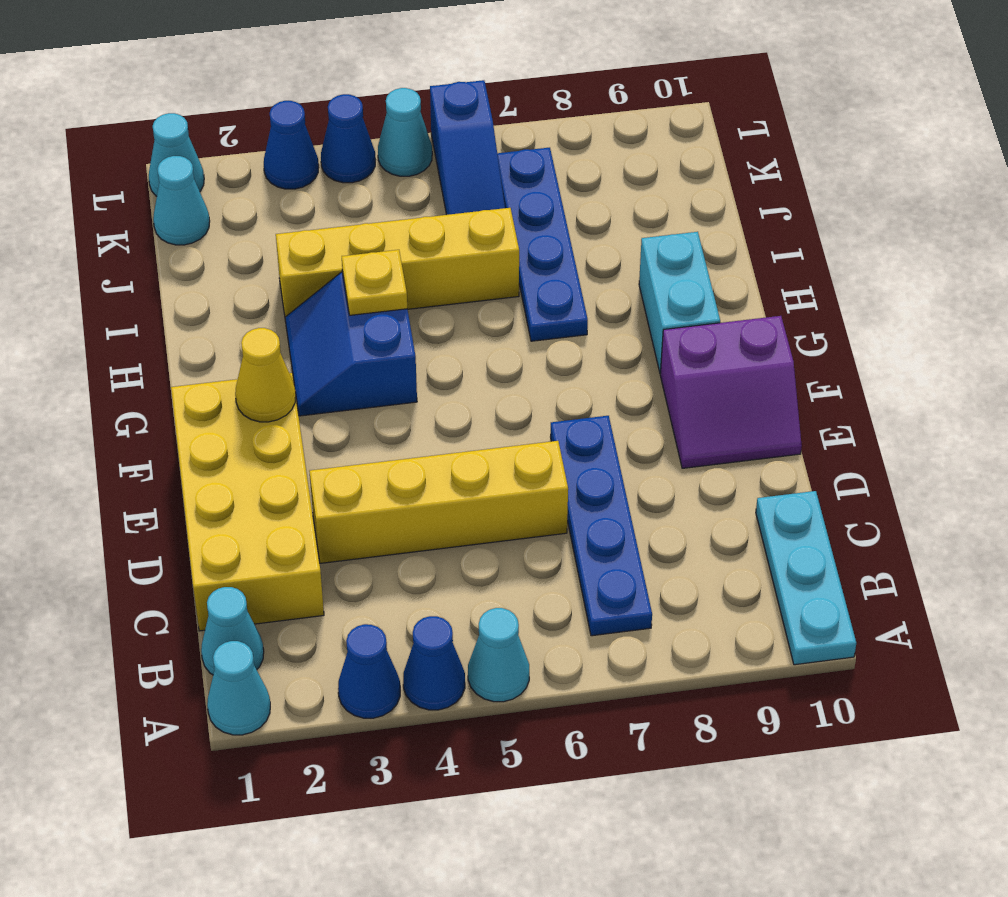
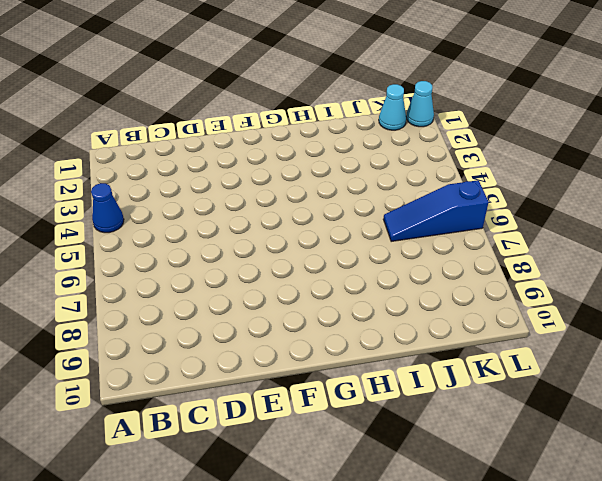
none -> cyan 1x1 cone [207,641,270,735]
none -> blue 1x1 cone [338,624,400,718]
none -> cyan 1x1 cone [468,608,529,702]

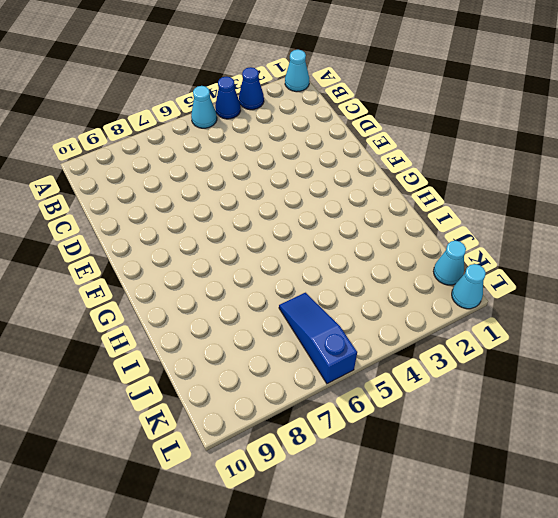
none -> cyan 1x3 plate [756,491,856,665]
none -> cyan 1x1 cone [201,587,264,675]
none -> blue 1x4 plate [551,416,652,636]

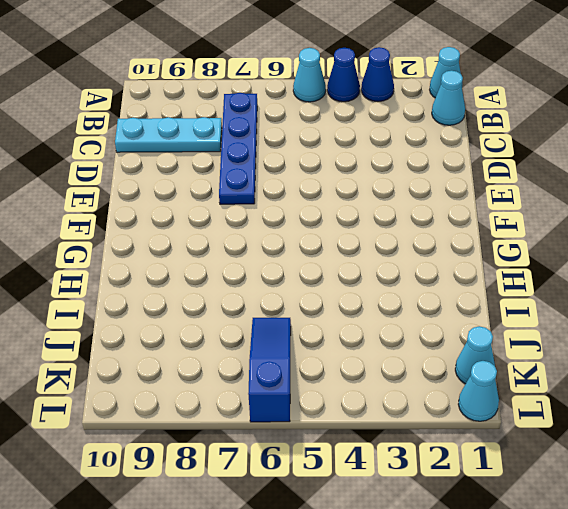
cyan 1x3 plate [115,117,222,152] -> cyan 1x3 plate turned to [756,491,856,665]
none -> yellow 2x4 brick [171,373,324,631]
none -> yellow 1x4 brick [309,441,568,563]
none -> purple 2x2 slope [660,316,802,468]

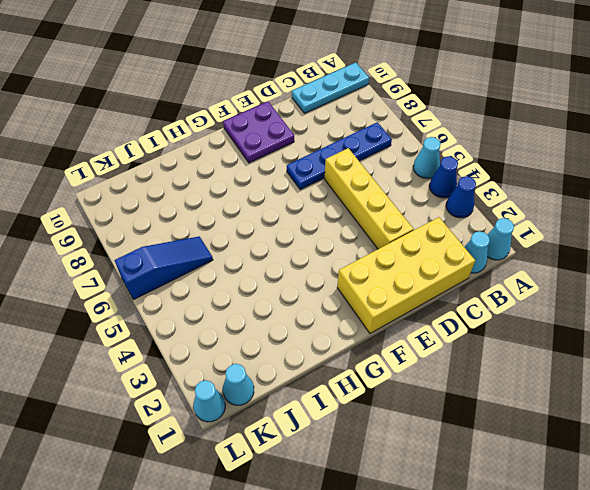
purple 2x2 plate [223,102,294,163] -> purple 2x2 slope [660,316,802,468]
none -> blue 2x2 slope [285,272,417,416]
none -> cyan 1x2 brick [639,232,720,373]
none -> blue 1x4 plate [497,148,588,341]

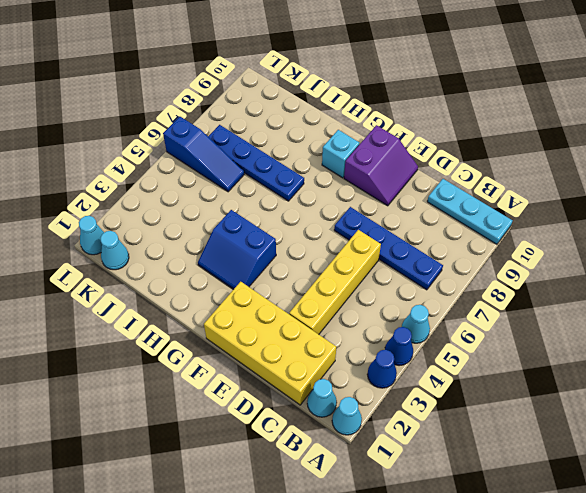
cyan 1x1 brick [322,130,359,178] -> cyan 1x2 brick [639,232,720,373]
none -> yellow 1x4 brick [276,208,519,320]
none -> blue 1x1 cone [264,101,319,189]
none -> blue 1x1 cone [321,94,375,183]

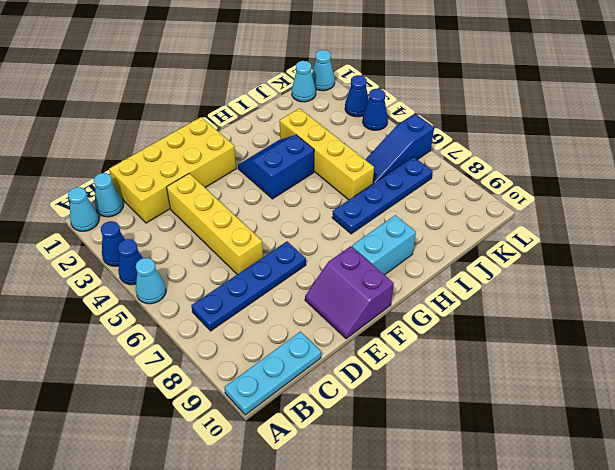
none -> cyan 1x1 cone [378,88,432,176]
none -> yellow 1x1 cone [235,328,296,422]
none -> yellow 1x1 plate [342,250,407,315]

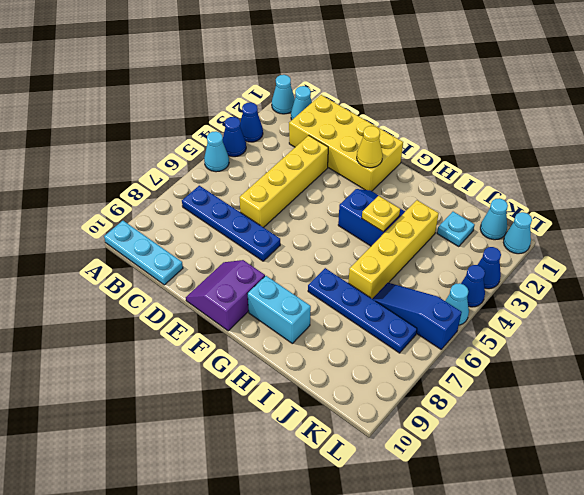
cyan 1x1 plate [437,212,475,246] -> none

